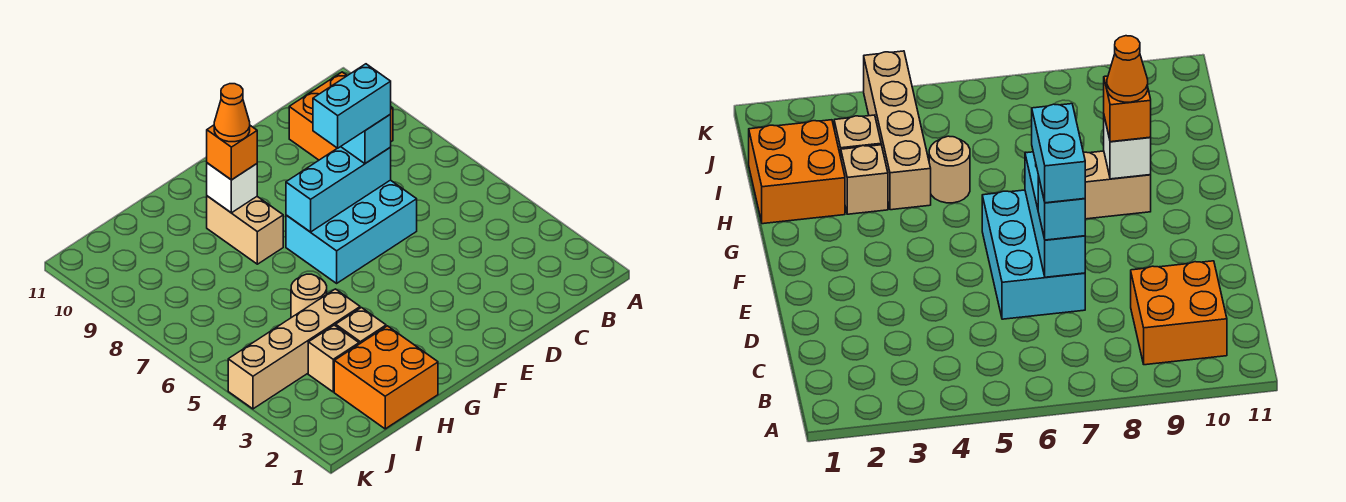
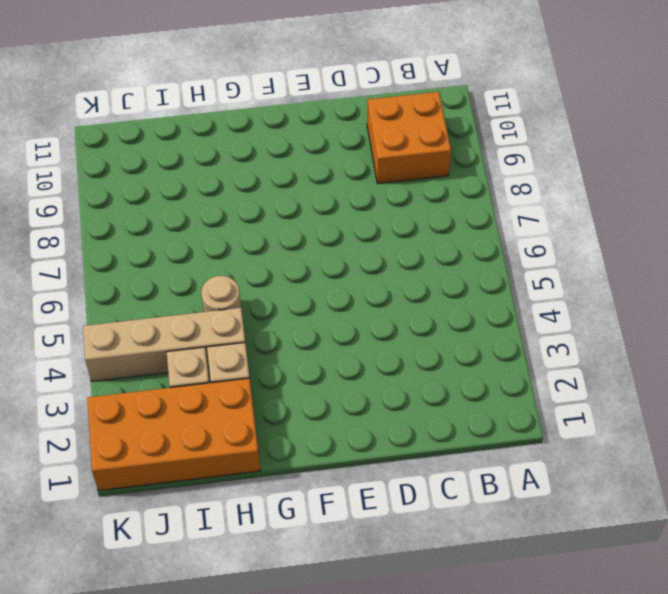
orange 2x4 brick [87,378,260,491] -> orange 2x2 brick [334,326,438,429]
none -> cyan 2x3 brick [286,180,417,283]
none -> tan 1x2 brick [207,196,283,264]
none -> cyan 1x3 brick [286,147,391,232]

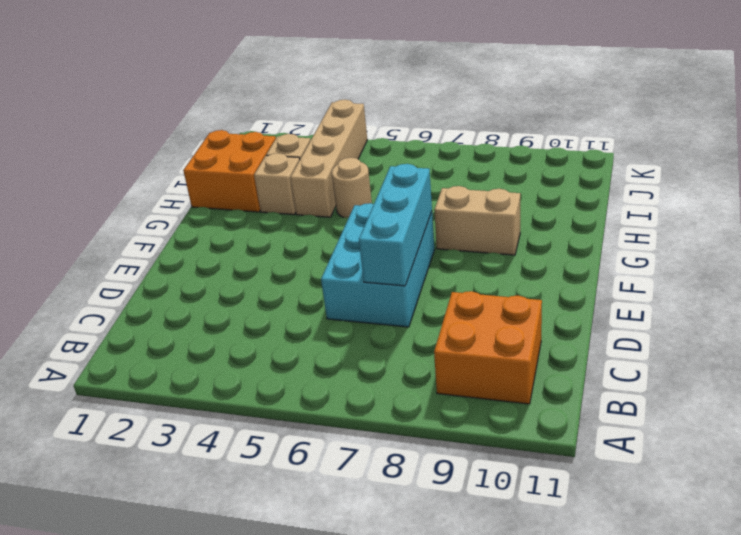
none -> white 1x1 brick [207,163,257,213]
none -> cyan 1x1 brick [341,114,391,164]
none -> orange 1x1 brick [207,125,257,180]

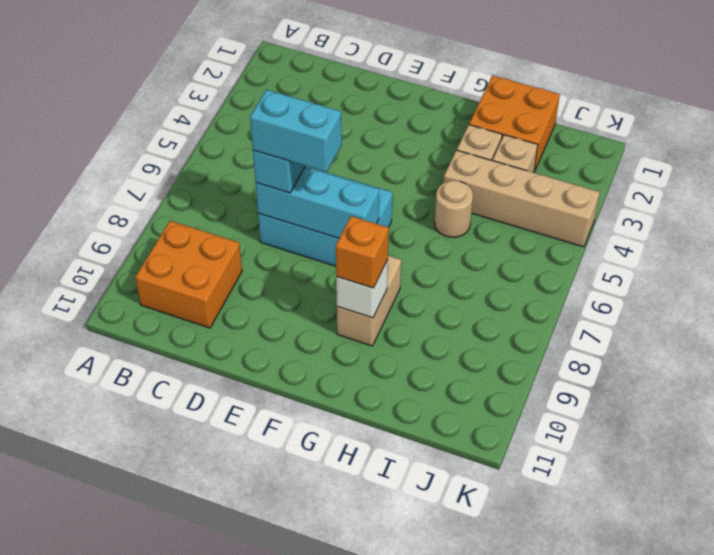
none -> orange 1x1 cone [214,84,250,142]

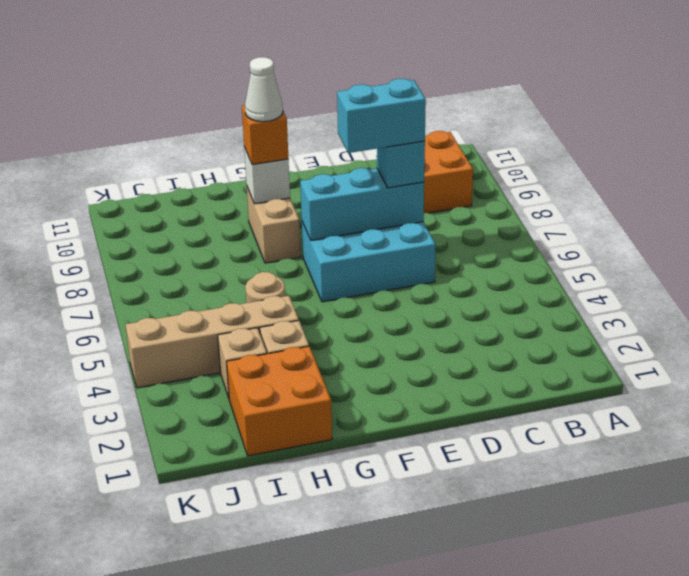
white 1x1 cone [245,57,283,122] -> orange 1x1 cone [214,84,250,142]

